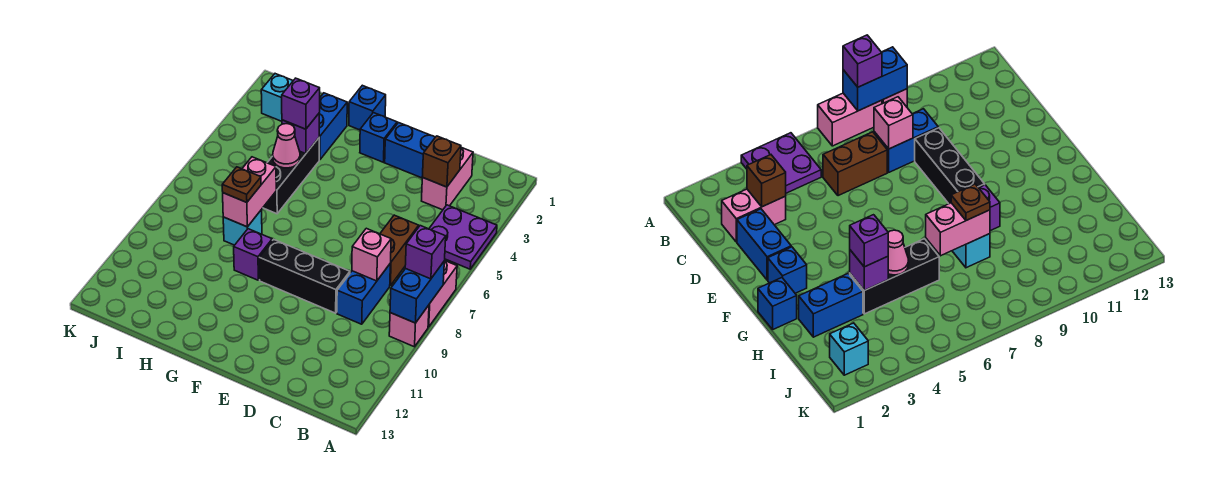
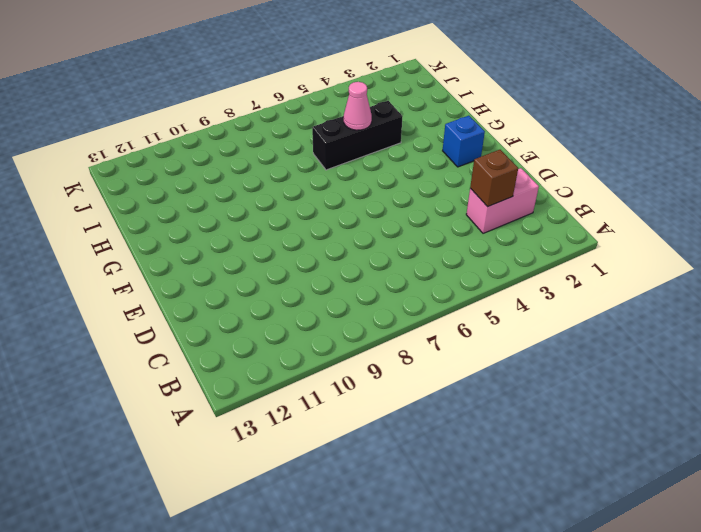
none -> purple 2x2 plate [429,205,497,269]
none -> pink 1x2 brick [428,261,457,327]
none -> pink 1x1 brick [389,305,429,347]

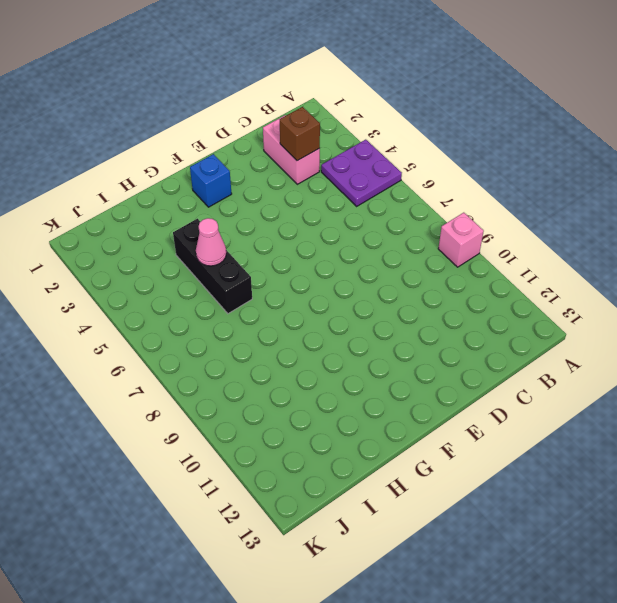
none -> pink 1x2 brick [428,261,457,327]
none -> brown 1x2 brick [380,215,419,285]
none -> blue 1x2 brick [337,264,390,324]

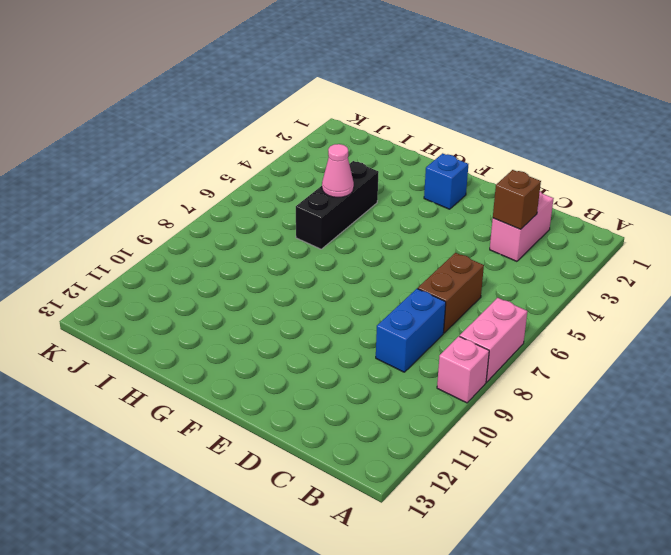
none -> purple 2x2 plate [429,205,497,269]
none -> blue 1x2 brick [385,123,435,178]
none -> black 1x3 brick [259,239,350,313]

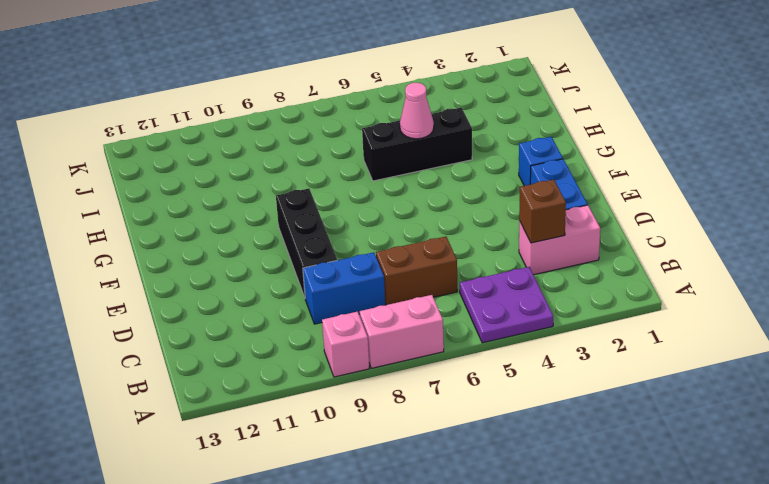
none -> blue 1x1 brick [349,85,386,130]
none -> purple 1x1 brick [234,229,272,280]
none -> blue 1x2 brick [319,93,347,160]

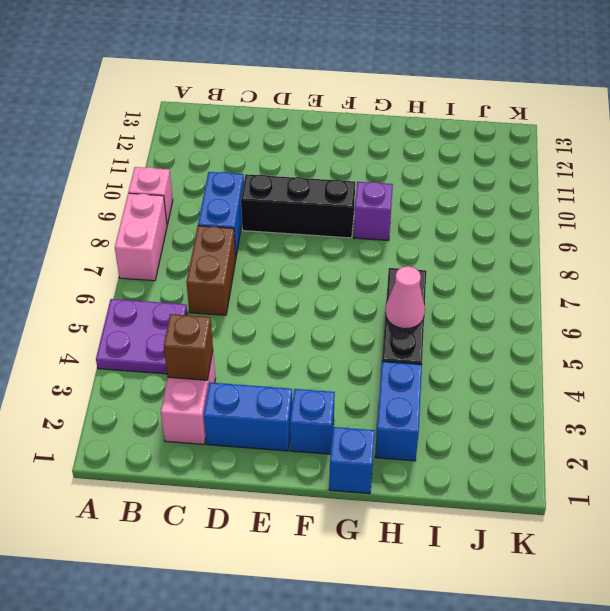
none -> cyan 1x1 brick [223,210,262,245]
none -> cyan 1x1 brick [261,74,293,121]
none -> blue 1x2 brick [390,262,444,323]

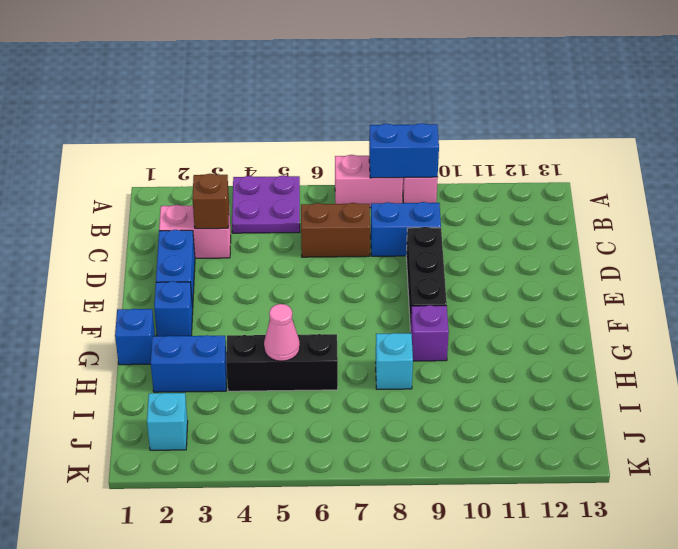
none -> pink 1x1 brick [352,228,391,281]
none -> purple 1x1 brick [282,114,319,154]
none -> pink 1x2 brick [223,157,276,227]

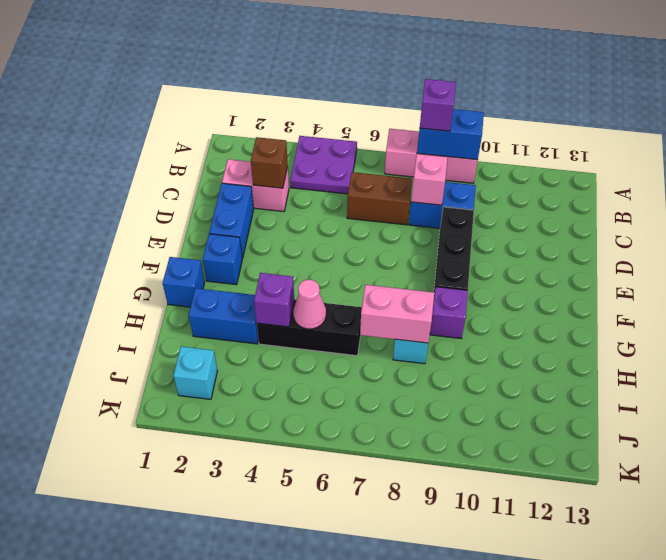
none -> purple 1x1 brick [282,78,320,129]
none -> brown 1x1 plate [222,167,261,202]

